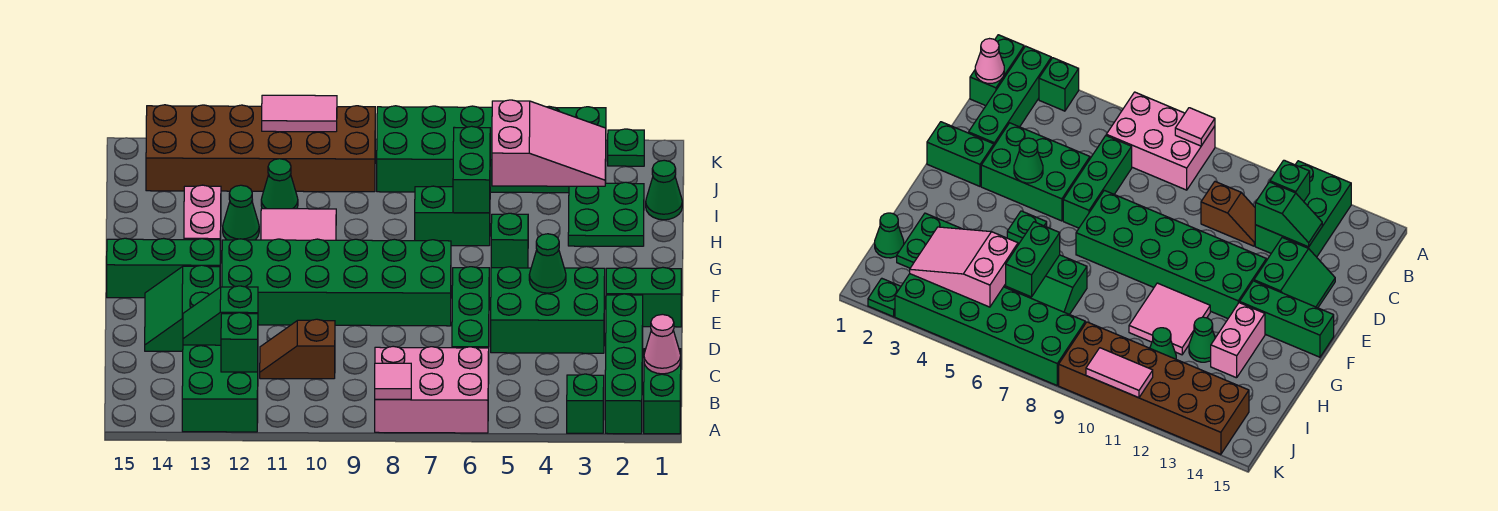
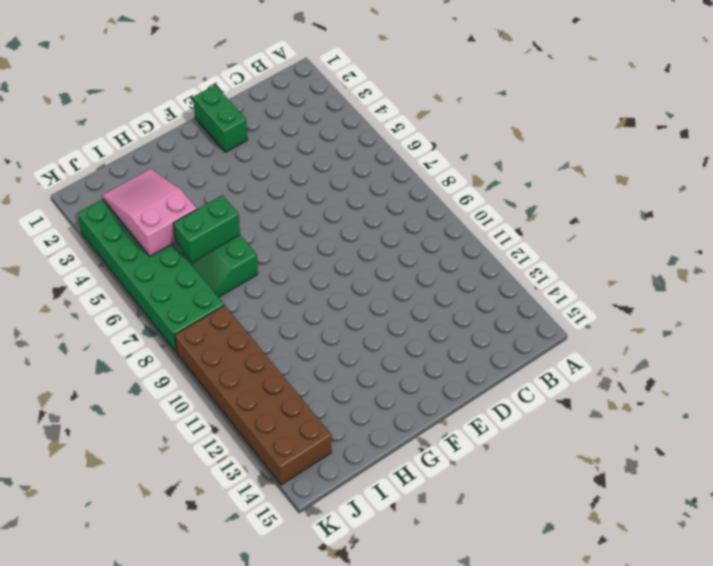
none -> green 1x2 brick [644,349,681,434]
none -> green 1x4 brick [605,294,643,434]
none -> green 1x1 brick [567,374,604,433]
none -> pink 2x3 brick [375,346,489,433]

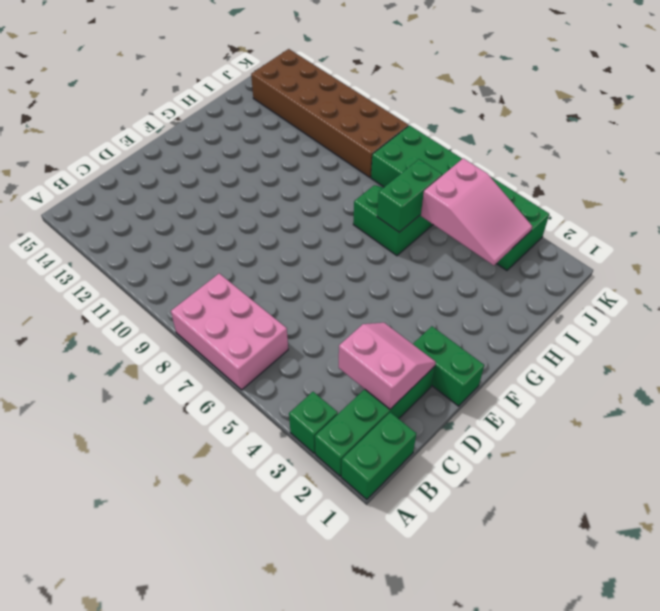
pink 2x2 slope [339,323,436,409] -> none
none -> green 2x3 brick [182,345,258,432]
none -> green 1x3 brick [452,267,489,348]
none -> brown 1x2 slope [260,319,335,379]
none -> green 2x3 brick [491,267,605,353]

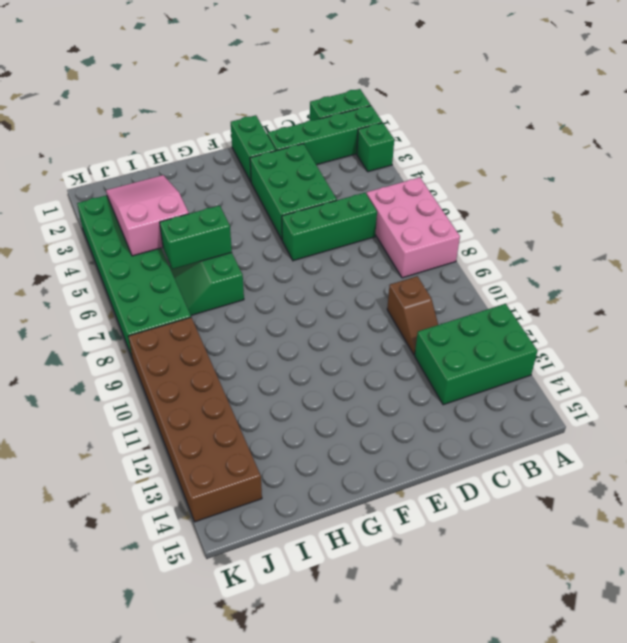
none -> green 2x2 slope [145,265,220,351]
none -> green 2x6 brick [222,239,451,326]
none -> green 1x3 brick [107,238,220,298]
none -> green 1x1 brick [491,213,528,268]

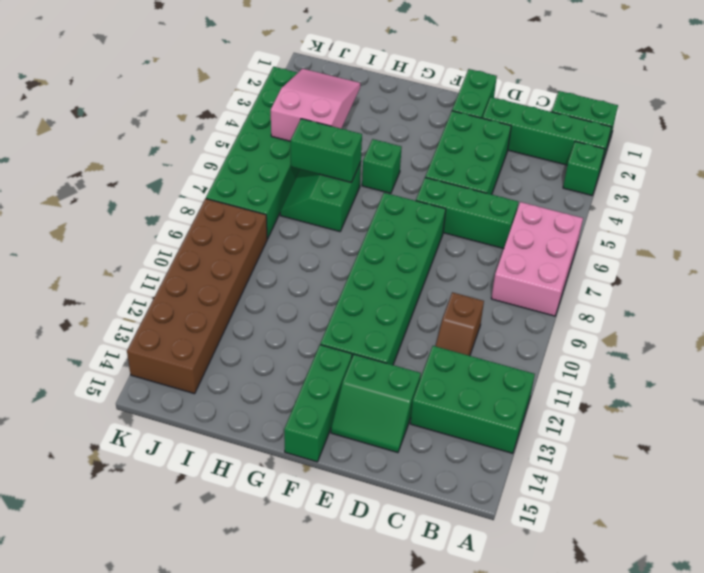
none -> pink 2x2 tile [261,209,336,240]
none -> pink 1x2 brick [184,185,221,263]
none -> green 2x2 plate [568,182,644,246]
none -> green 1x1 cone [223,185,259,240]

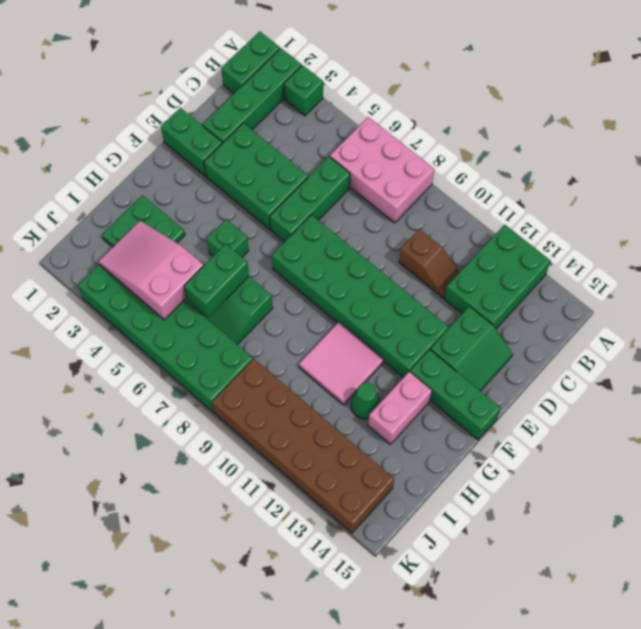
none -> green 1x1 cone [646,160,682,220]
none -> green 1x1 cone [261,159,298,209]
none -> green 1x1 plate [608,129,644,166]
none -> pink 1x1 tile [375,363,411,400]

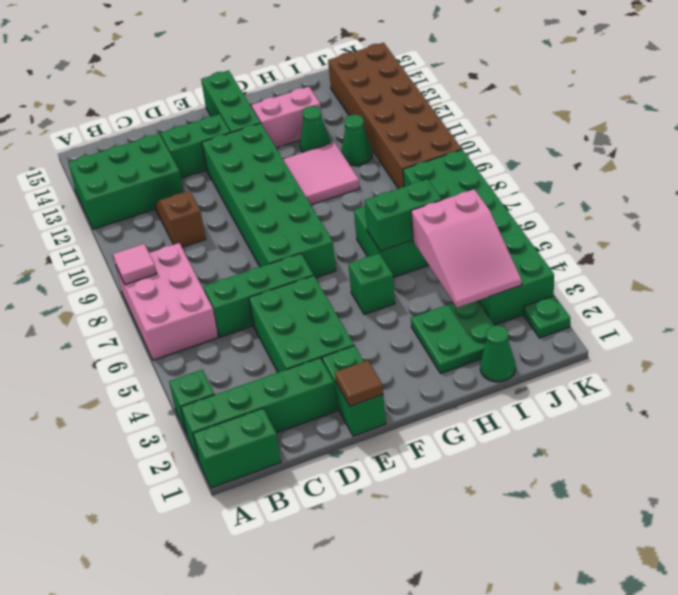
brown 1x1 tile [335,360,383,406] -> none
none -> pink 1x1 cone [644,314,681,374]
none -> green 1x1 brick [221,313,258,372]
none -> green 1x2 slope [183,286,258,345]
none -> green 1x1 cone [529,234,566,293]

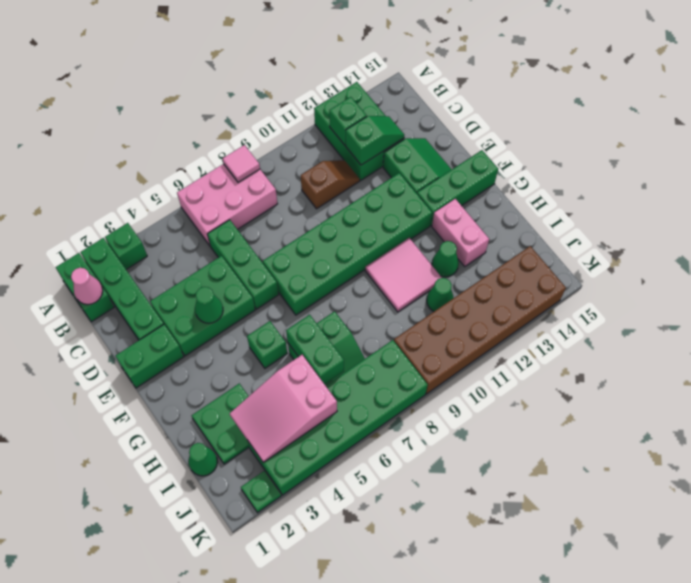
none -> pink 1x2 tile [262,95,337,132]

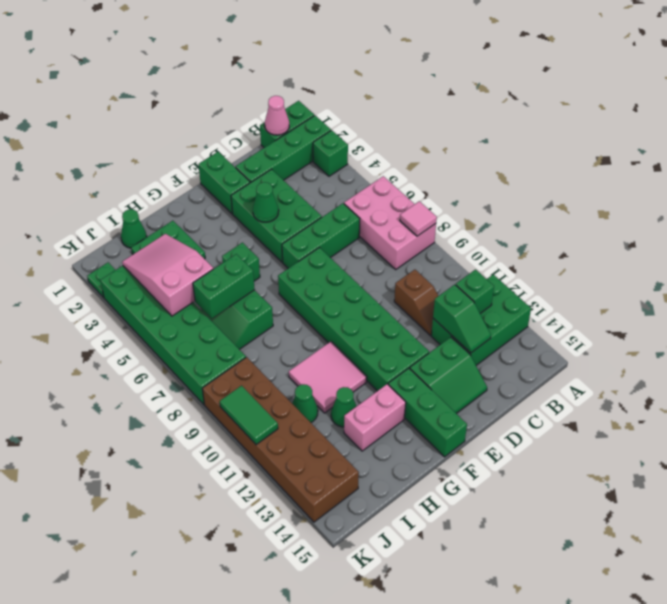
green 1x2 tile [220,386,278,445] -> pink 1x2 tile [262,95,337,132]

